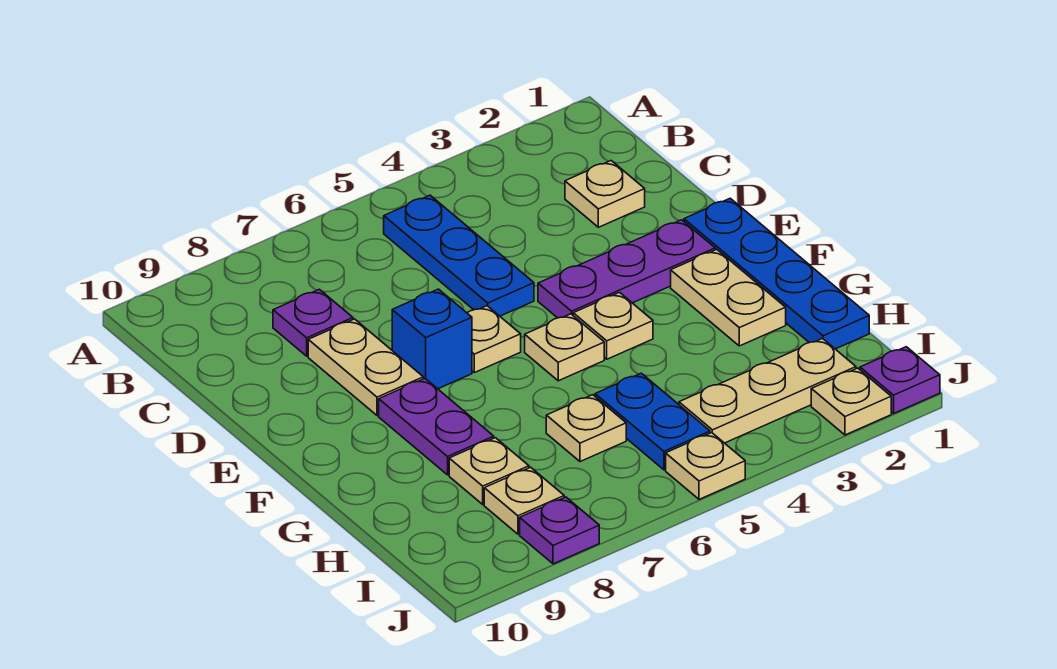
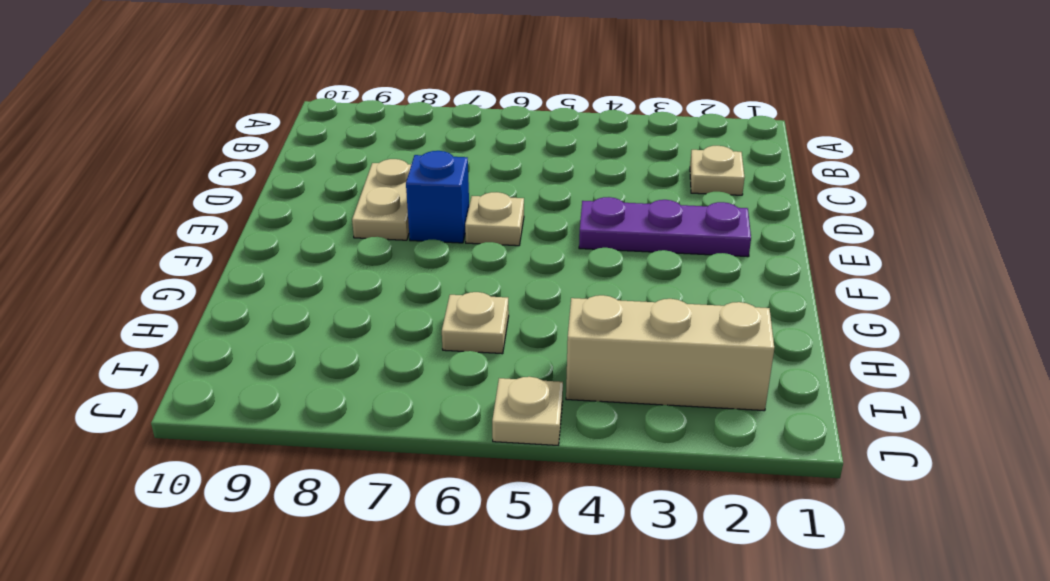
tan 1x3 brick [566,295,774,411] -> tan 1x3 plate [679,339,856,443]
none -> blue 1x3 plate [384,195,534,316]
none -> purple 1x1 plate [273,289,353,356]
none -> blue 1x4 plate [684,198,869,349]

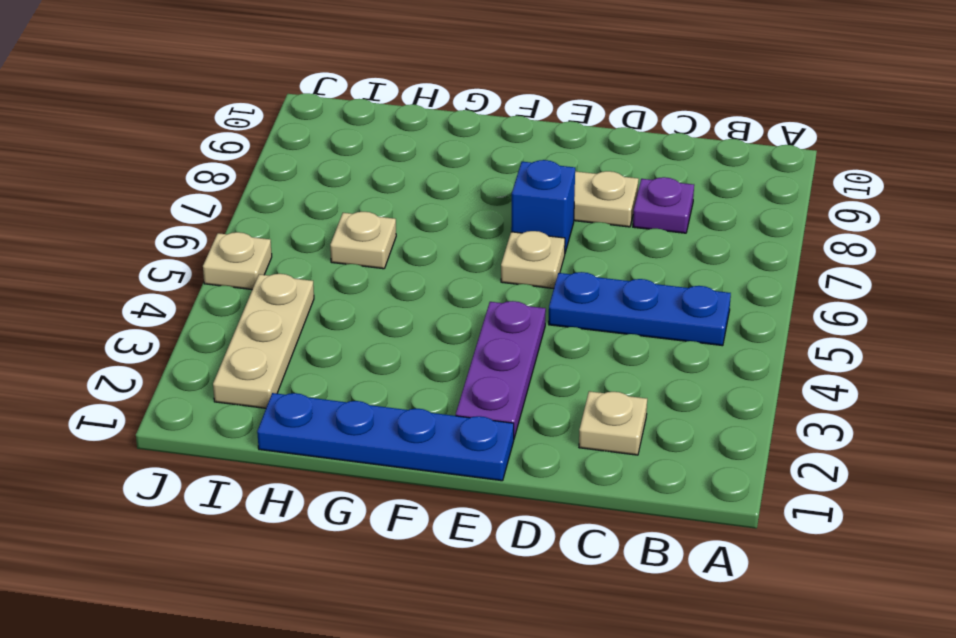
none -> tan 1x2 plate [671,250,786,346]
none -> tan 1x1 plate [573,293,653,359]
none -> tan 1x1 plate [525,314,604,381]

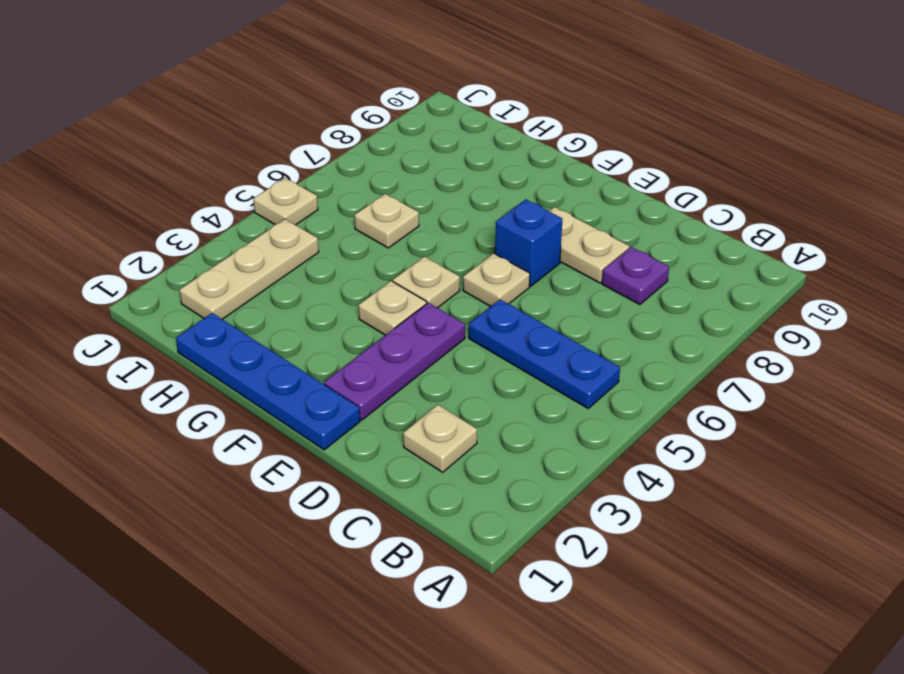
none -> tan 1x2 plate [671,250,786,346]
none -> purple 1x2 plate [379,379,494,475]
none -> blue 1x2 plate [595,373,710,470]

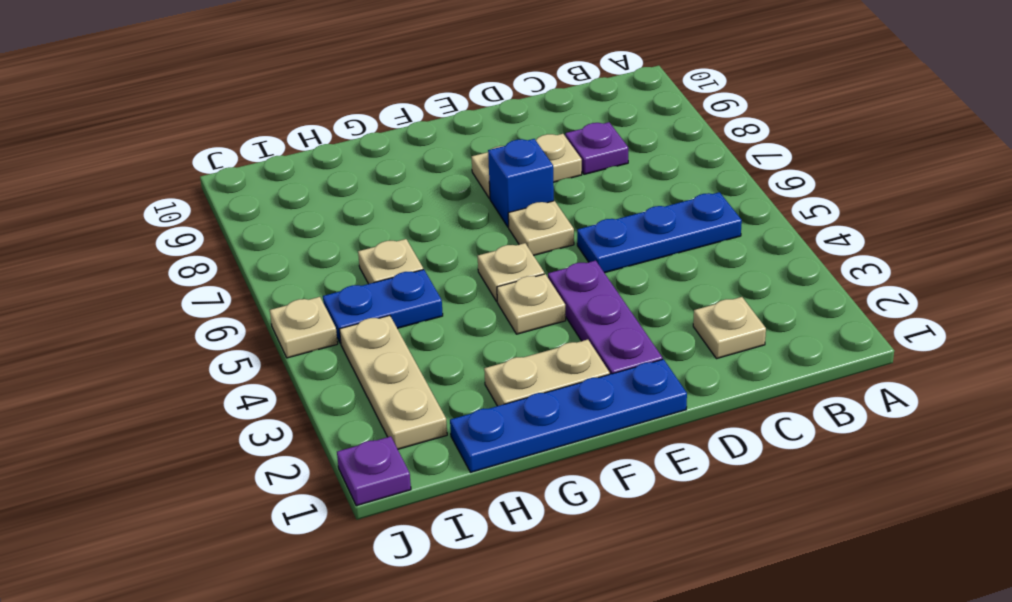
none -> purple 1x2 plate [379,379,494,475]
none -> tan 1x1 plate [449,438,529,504]
none -> tan 1x1 plate [484,467,564,534]

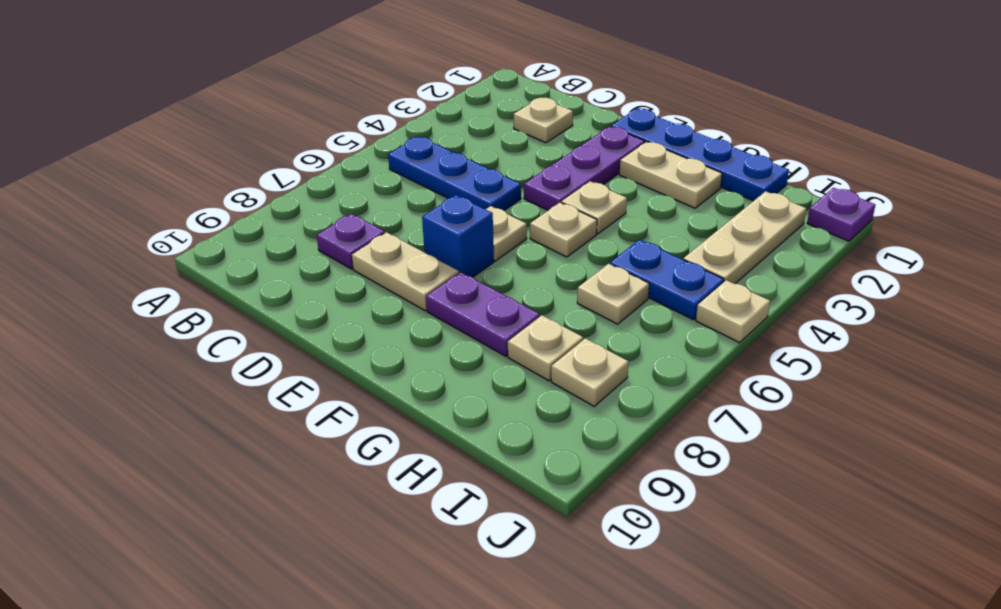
none -> tan 1x1 plate [811,368,891,435]
none -> purple 1x1 plate [520,497,599,564]

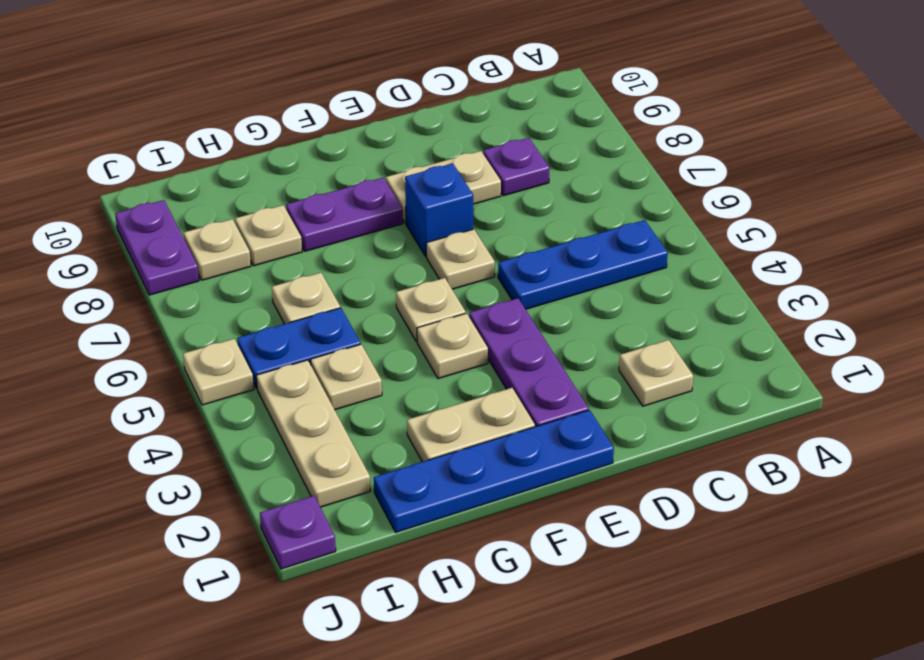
tan 1x1 plate [311,344,382,410] -> tan 1x1 plate moved to [811,368,891,435]
purple 1x2 plate [115,200,199,295] -> purple 1x1 plate [520,497,599,564]

